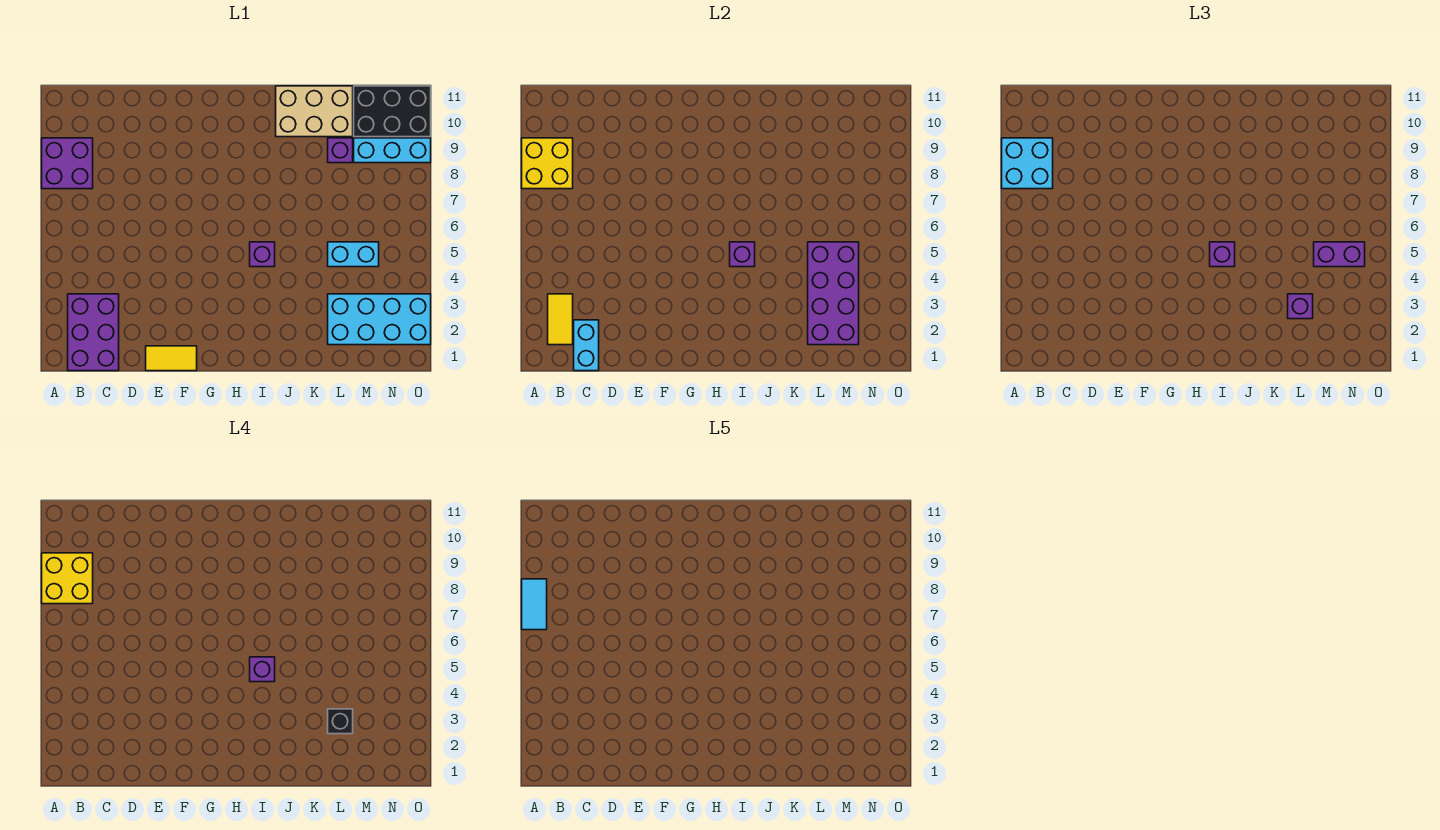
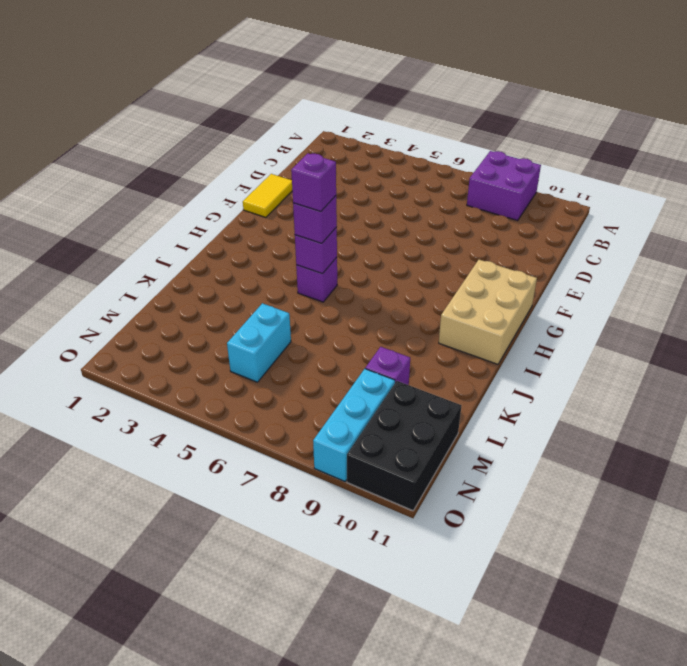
tan 2x3 brick [439,260,537,364] -> tan 2x3 brick moved to [276,86,353,137]
none -> purple 2x3 brick [68,294,119,371]
none -> cyan 2x4 brick [328,294,431,345]
none -> yellow 2x2 brick [522,138,573,189]

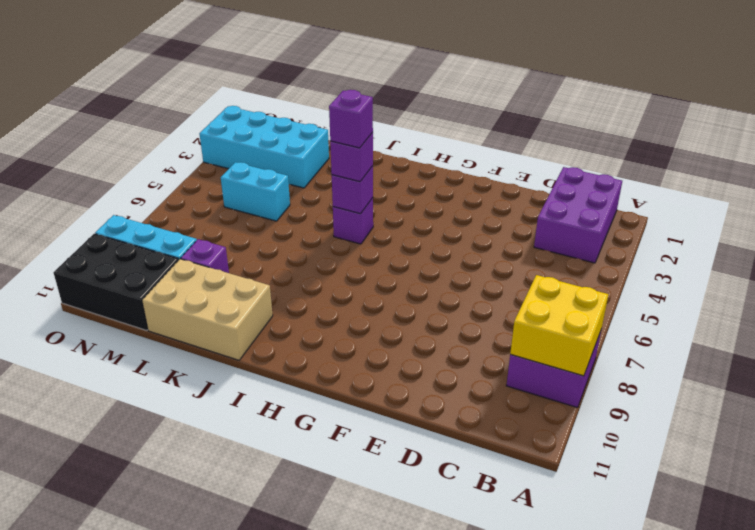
none -> yellow 1x2 tile [146,346,197,371]
none -> yellow 1x2 tile [548,294,573,345]
none -> cyan 1x2 brick [574,320,599,371]

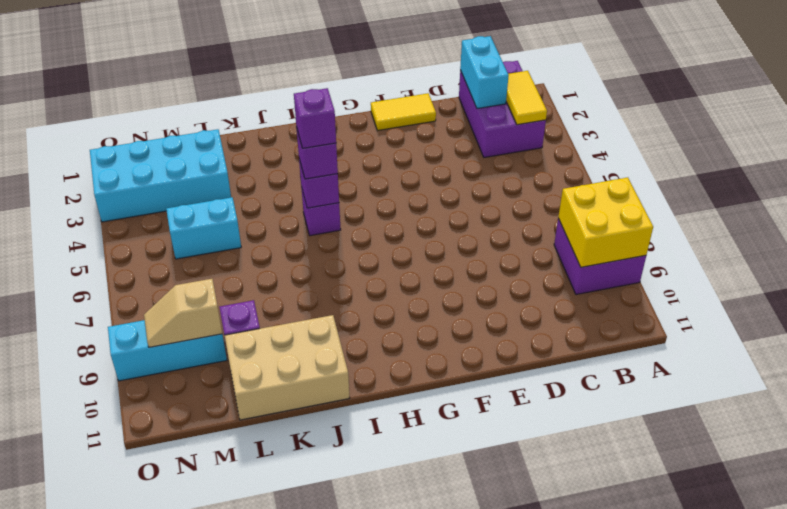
tan 1x2 slope [144,279,222,347] -> none
none -> black 2x3 brick [354,86,431,137]
none -> purple 2x4 brick [808,242,859,345]
none -> cyan 2x2 brick [1002,138,1053,189]

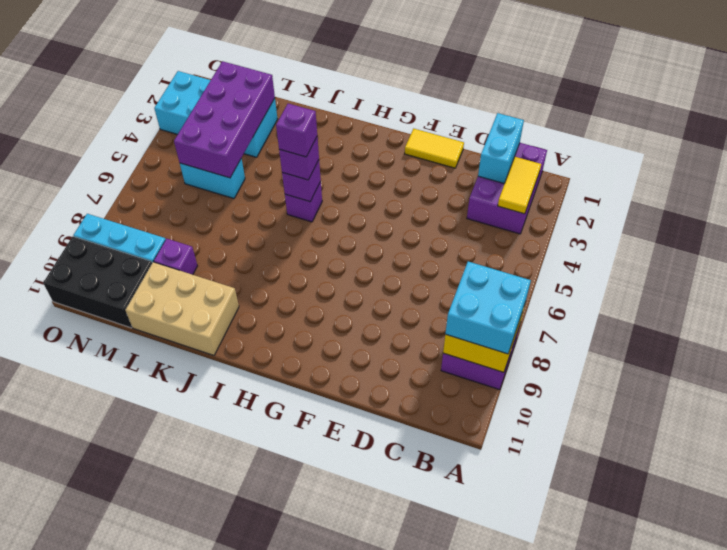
none -> purple 1x1 brick [1288,294,1313,319]
none -> purple 1x2 brick [1314,242,1365,267]
none -> yellow 2x2 brick [42,553,93,604]

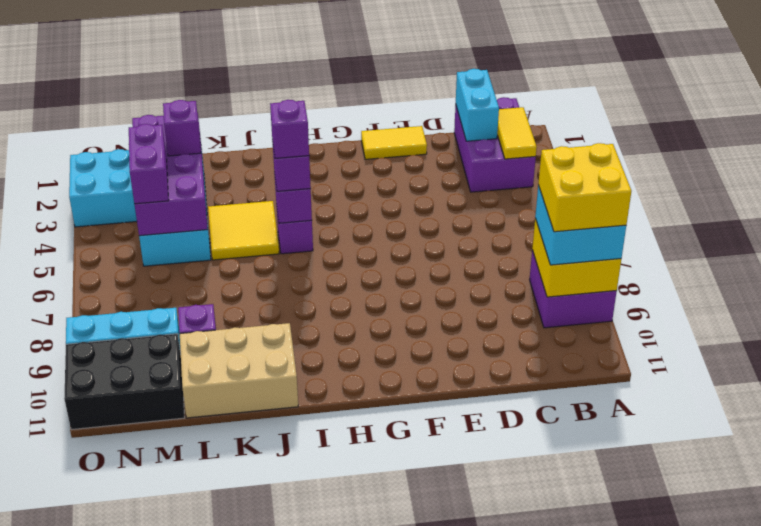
yellow 2x2 tile [208,201,279,260] -> none
purple 1x2 brick [129,124,169,204] -> purple 1x2 brick turned to [1314,242,1365,267]
none -> black 1x1 brick [328,709,353,734]
none -> cyan 1x2 tile [522,579,547,630]

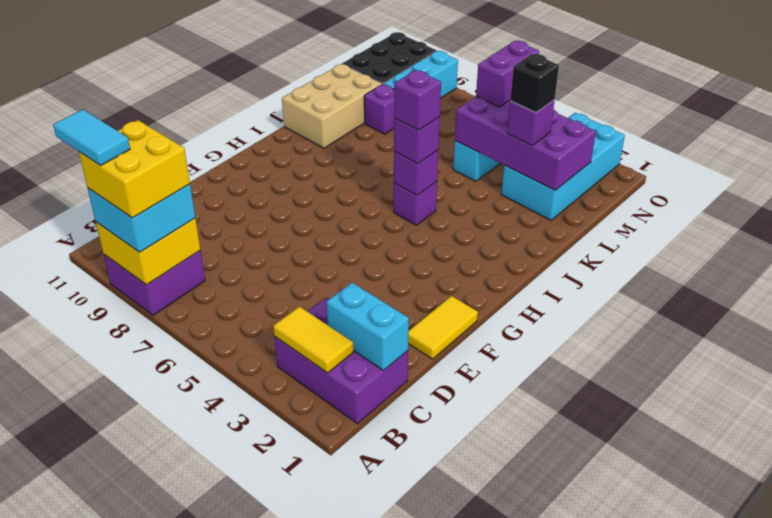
cyan 1x2 tile [53,109,130,166] -> cyan 1x2 tile moved to [522,579,547,630]

